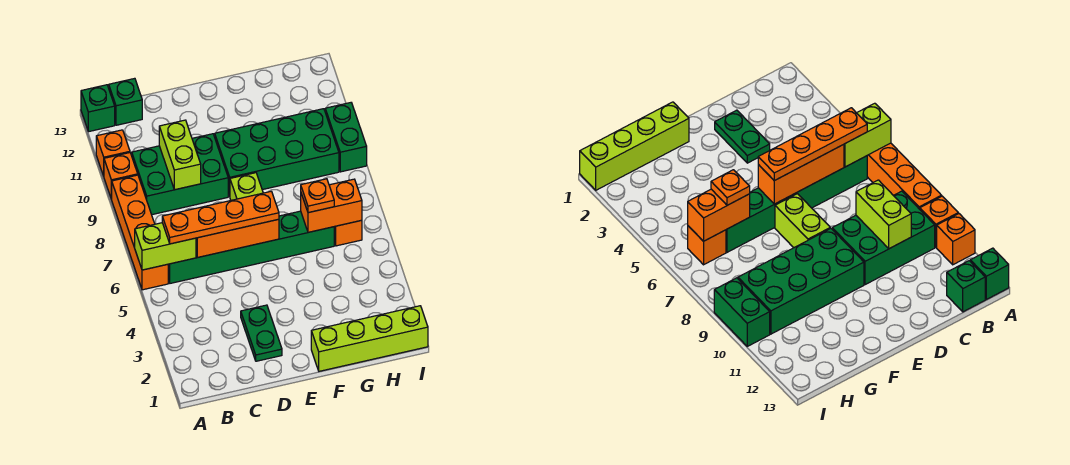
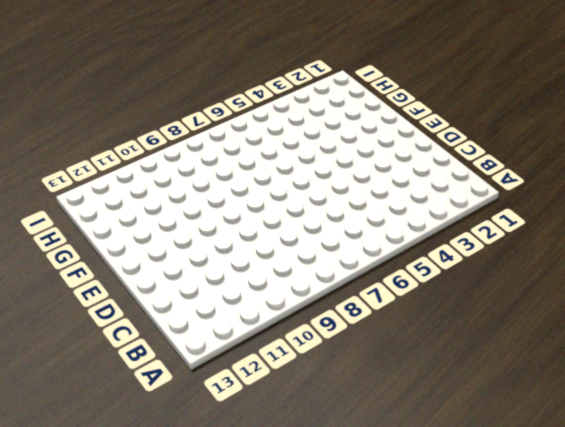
none -> orange 1x4 brick [112,175,168,290]
none -> orange 1x1 brick [104,153,138,199]
none -> orange 1x1 brick [96,130,130,176]

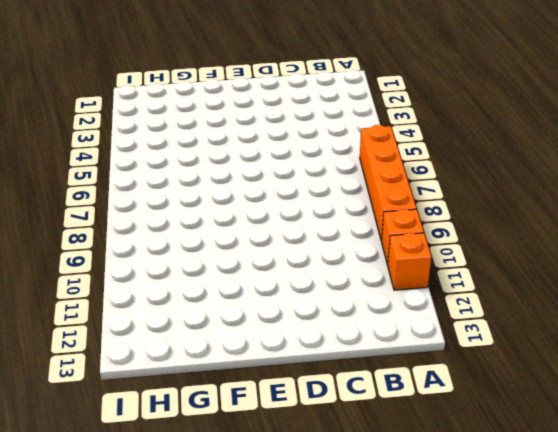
none -> green 1x1 brick [81,85,115,132]
none -> green 1x6 brick [168,211,334,283]
none -> green 2x3 brick [132,134,228,215]

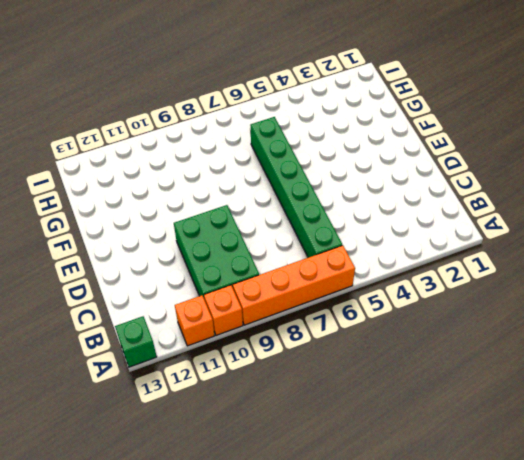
none -> green 1x1 brick [109,78,142,125]
none -> green 1x2 plate [241,305,282,361]
none -> lime 1x2 brick [230,173,263,200]

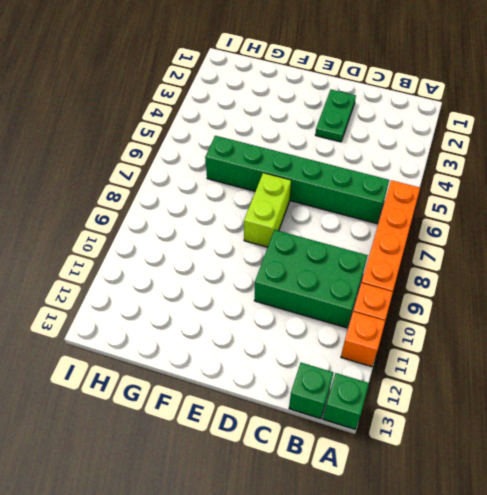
none -> green 2x4 brick [215,109,339,196]
none -> lime 1x4 brick [311,306,428,371]
none -> orange 1x1 brick [334,220,362,246]

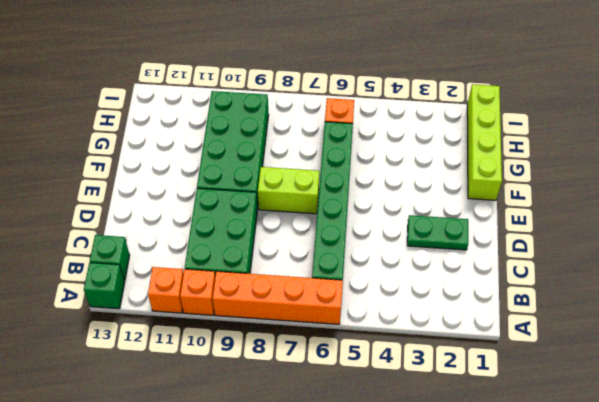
none -> green 1x2 brick [325,103,367,172]
none -> lime 1x2 brick [135,223,196,270]
none -> orange 1x3 brick [196,219,279,258]

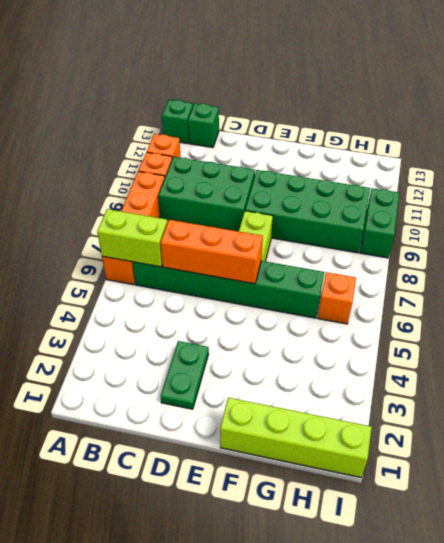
none -> lime 1x2 brick [159,120,201,190]
none -> orange 1x2 brick [301,179,362,232]
none -> orange 1x4 plate [162,191,279,244]

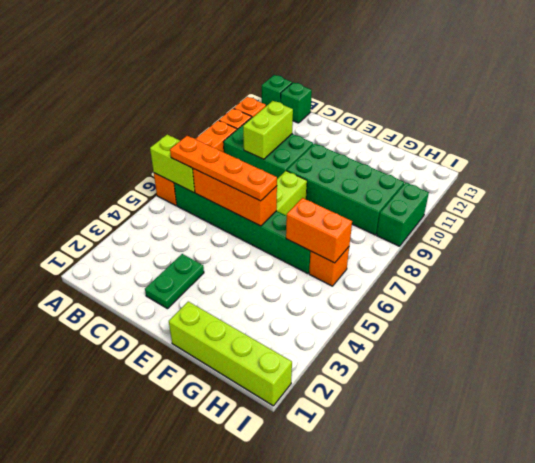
none -> orange 1x1 plate [301,179,334,213]

